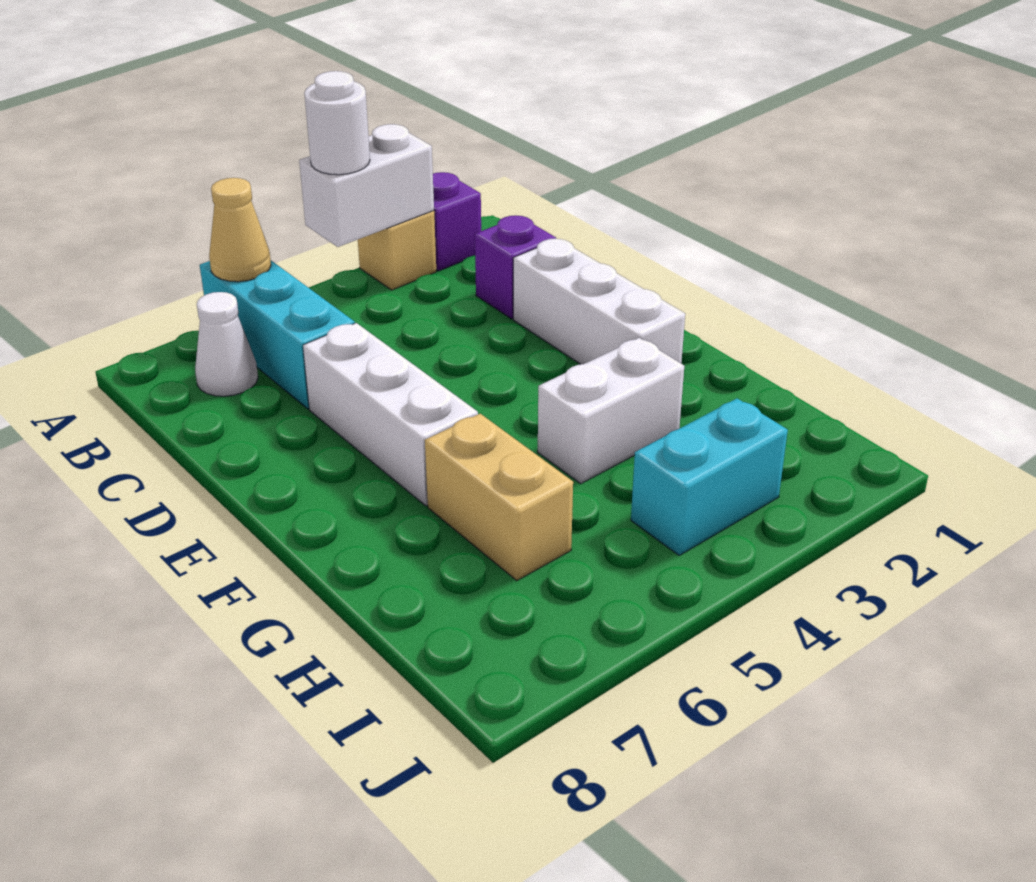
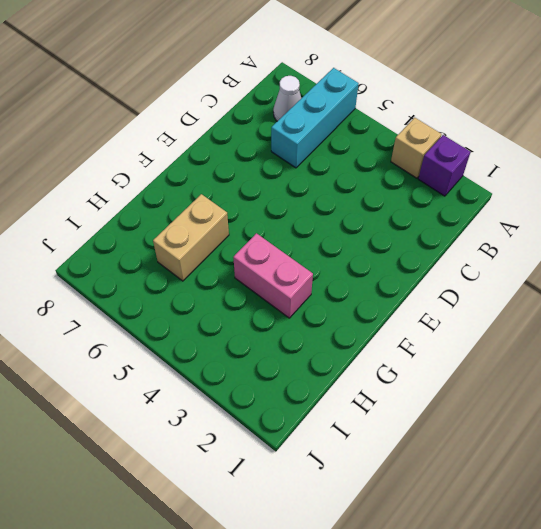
pink 1x2 brick [233,233,313,318] -> white 1x2 brick [538,338,684,483]
none -> purple 1x1 brick [475,215,556,319]
none -> white 1x3 brick [513,239,685,364]
none -> white 1x3 brick [303,323,478,506]

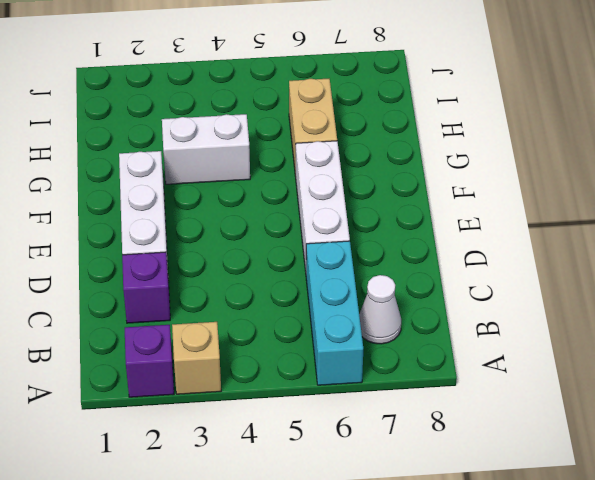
none -> cyan 1x2 brick [631,398,788,555]
none -> white 1x2 brick [299,124,434,247]
none -> tan 1x1 cone [209,178,271,282]

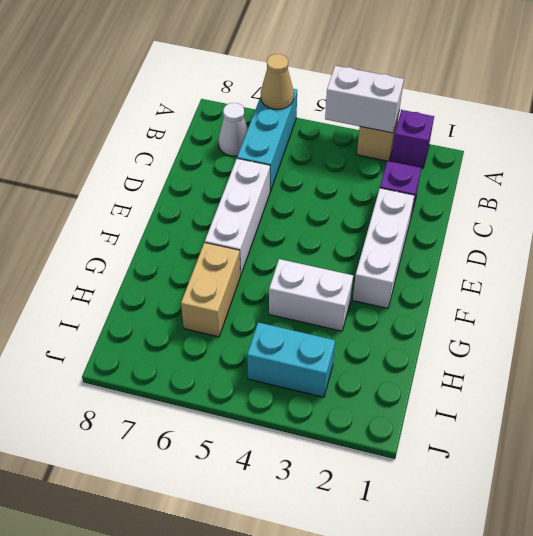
none -> white 1x1 round brick [304,71,370,175]

